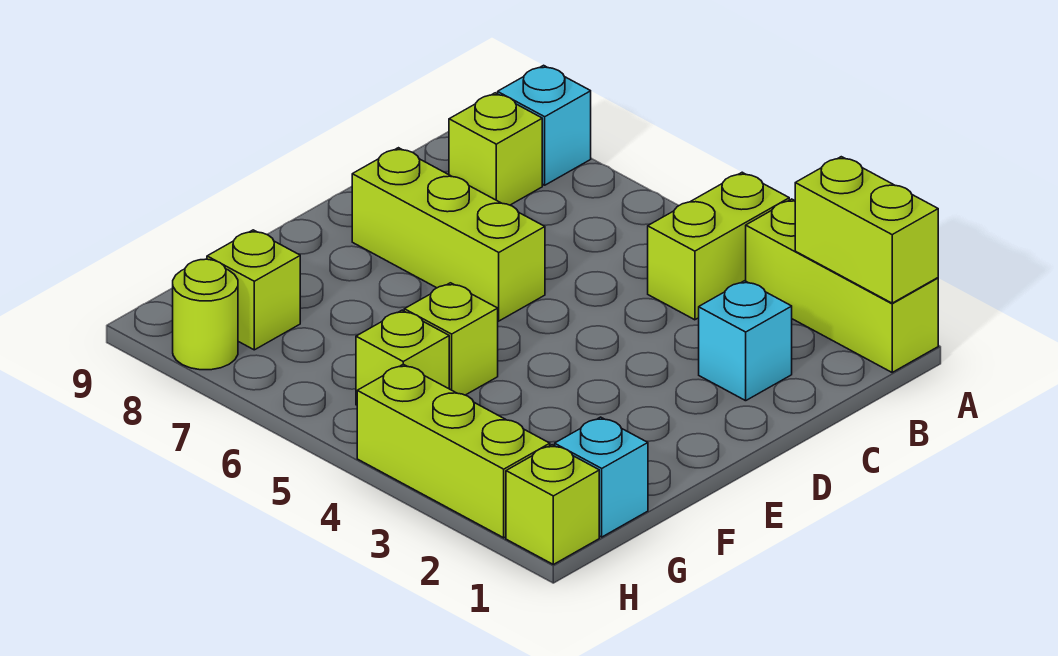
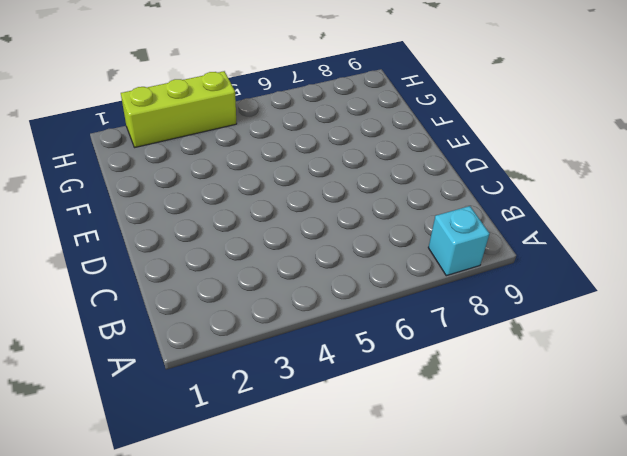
none -> lime 1x3 brick [746,199,938,372]
none -> lime 1x2 brick [648,172,789,320]
none -> lime 1x1 brick [449,93,542,205]

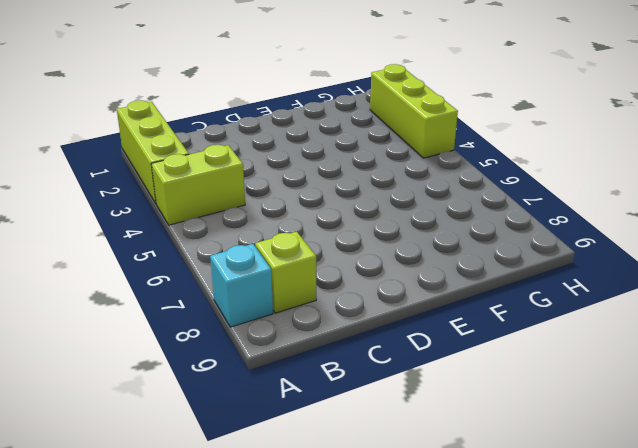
none -> cyan 1x1 brick [699,281,792,401]
none -> lime 1x3 brick [352,148,545,321]
none -> lime 1x1 brick [404,283,498,395]

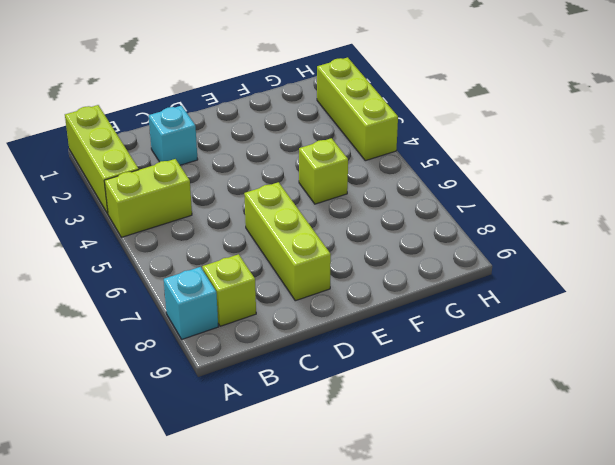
none -> cyan 1x1 brick [555,417,648,537]
none -> lime 1x1 brick [356,310,449,405]
none -> lime 1x1 brick [207,230,300,350]

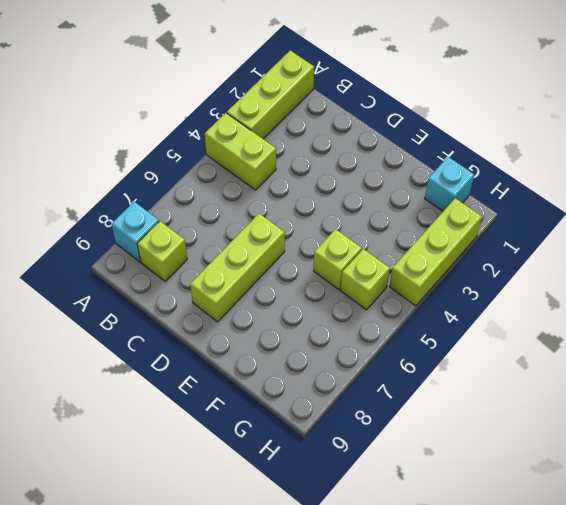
none -> cyan 1x1 brick [699,281,792,401]
none -> lime 1x1 brick [207,230,300,350]
none -> lime 1x1 brick [506,445,599,564]

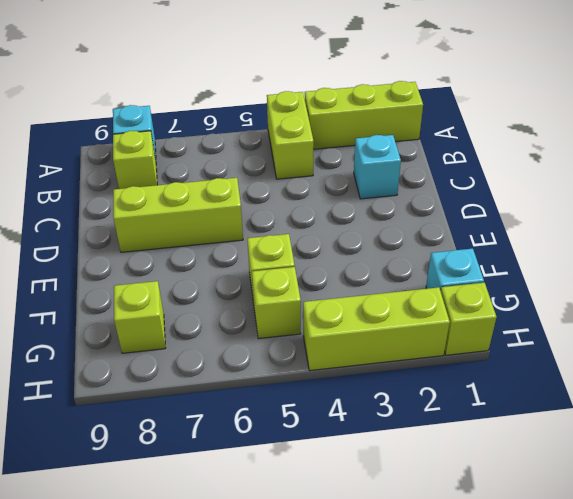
none -> lime 1x1 round brick [173,259,238,370]
none -> lime 1x2 brick [795,157,938,303]

